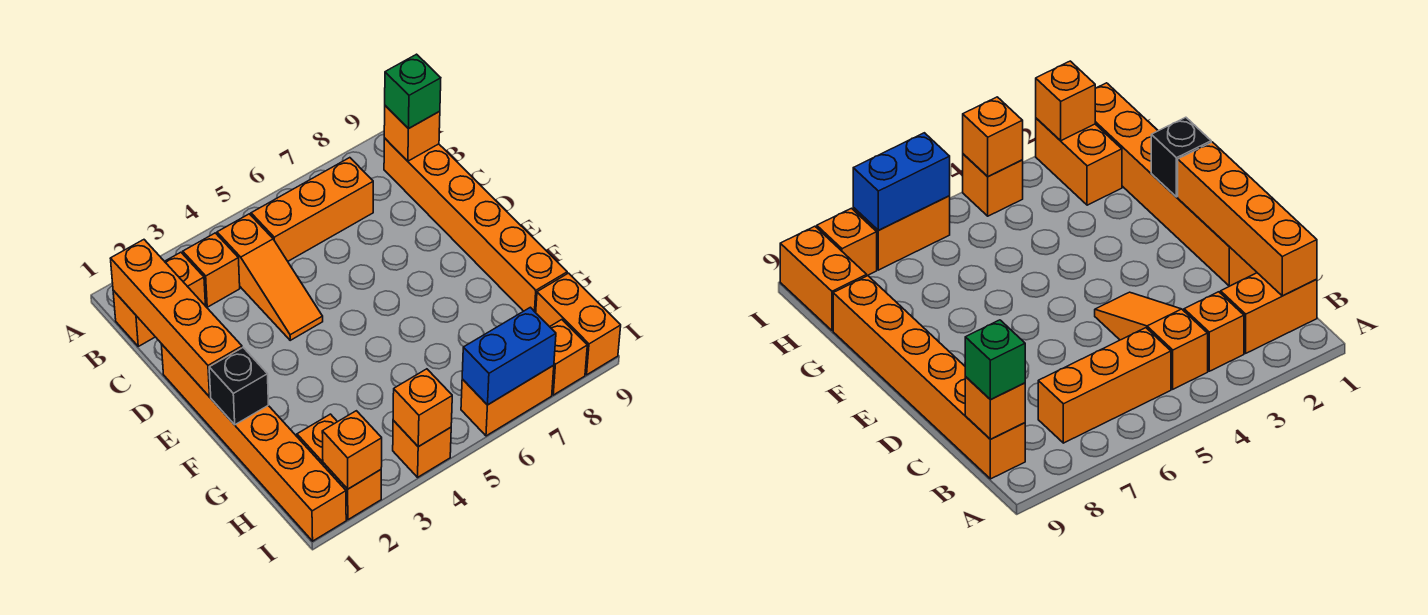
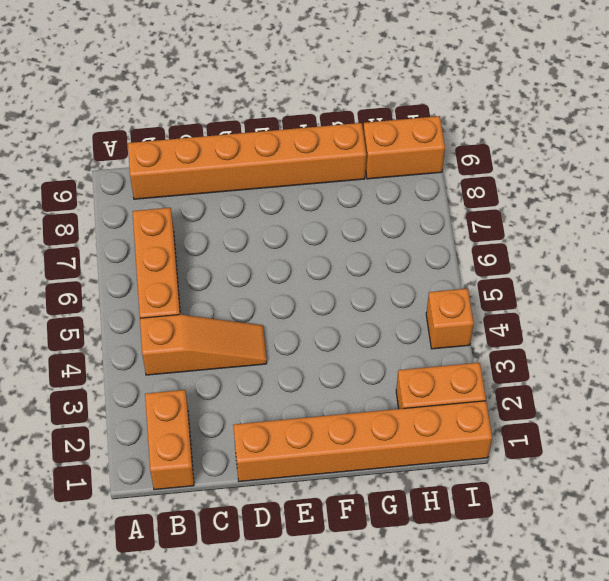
none -> orange 1x1 brick [183,233,240,307]
none -> orange 1x2 brick [461,365,554,436]
none -> orange 1x1 brick [550,320,587,395]

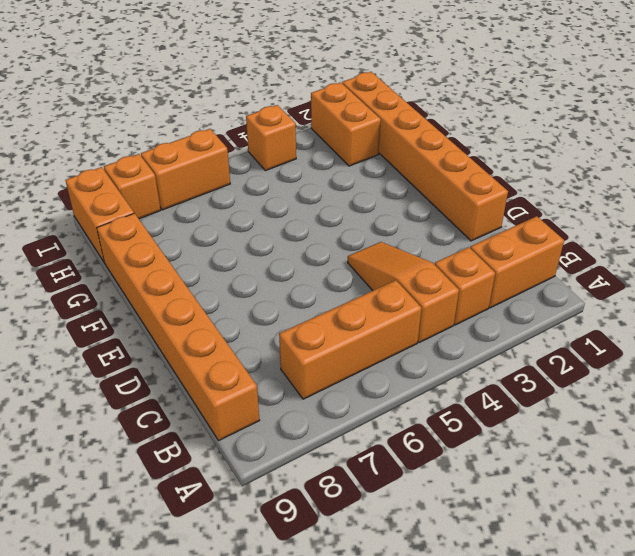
none -> orange 1x4 brick [110,240,242,397]
none -> orange 1x1 brick [384,106,440,161]
none -> black 1x1 brick [209,348,268,425]

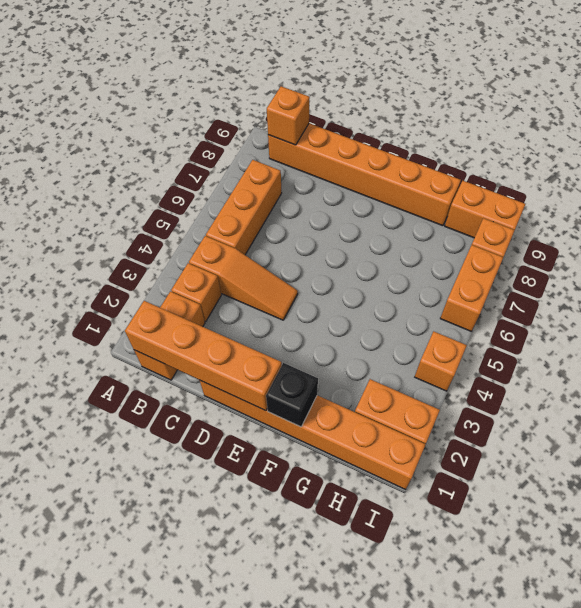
none -> orange 1x1 brick [322,411,382,489]
none -> orange 1x1 brick [393,369,452,447]
none -> blue 1x2 brick [462,307,556,405]

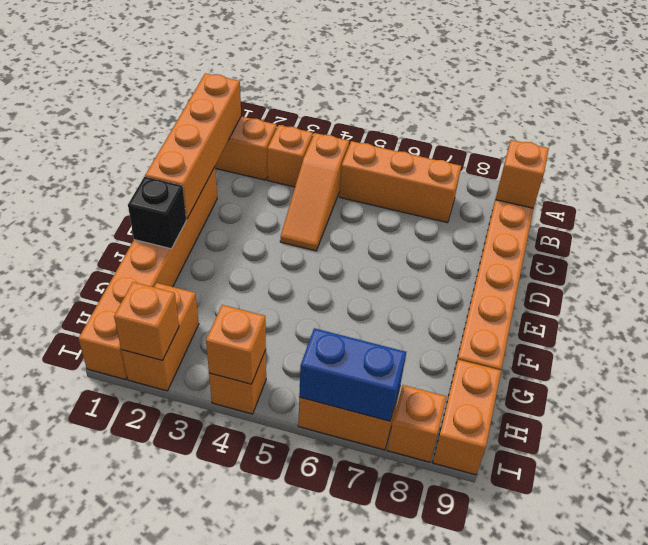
none -> green 1x1 brick [385,54,441,129]

